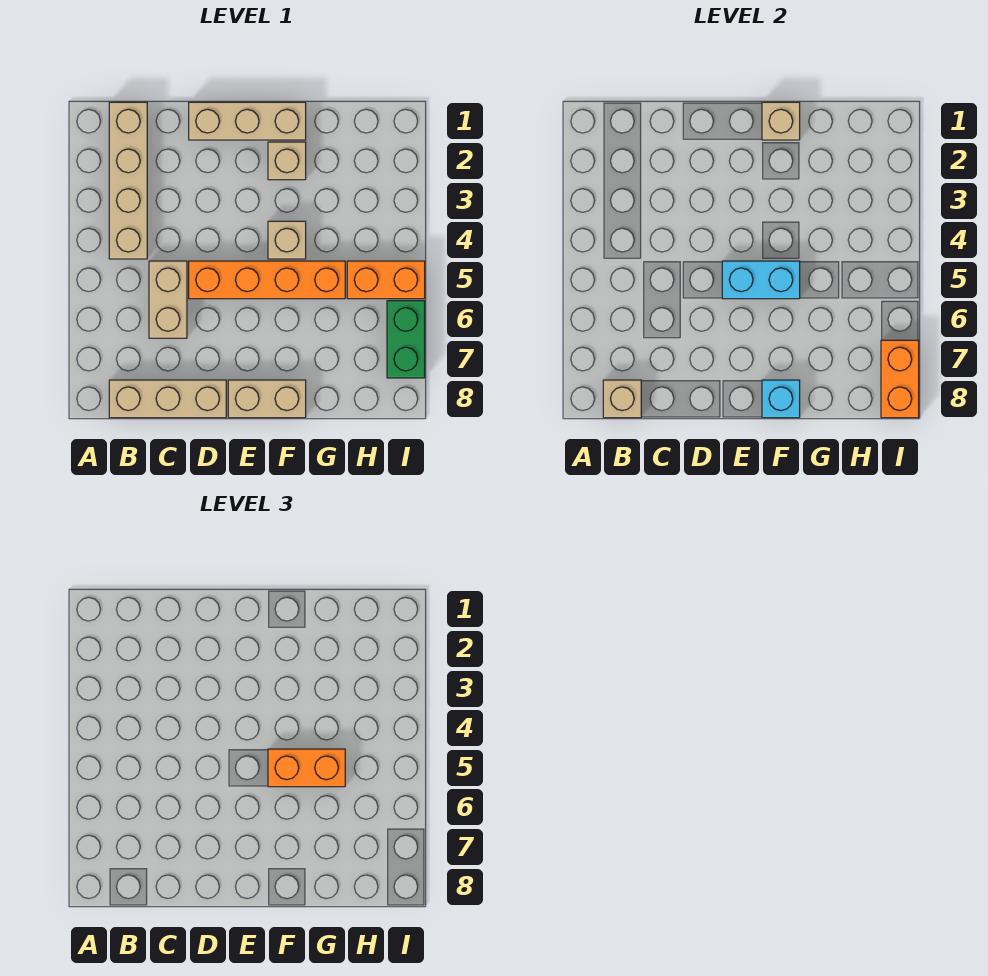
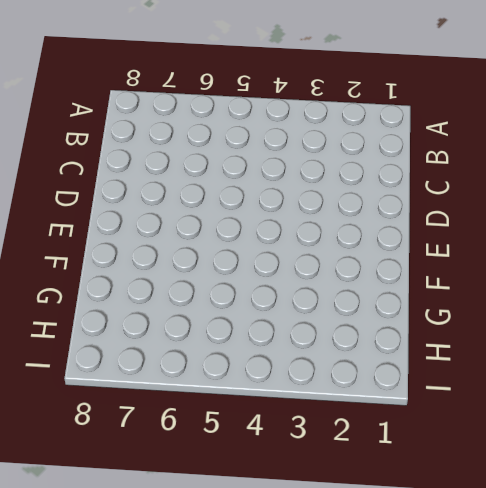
none -> tan 1x4 brick [109,102,147,259]
none -> tan 1x3 brick [109,380,226,418]
none -> tan 1x2 brick [149,261,187,338]

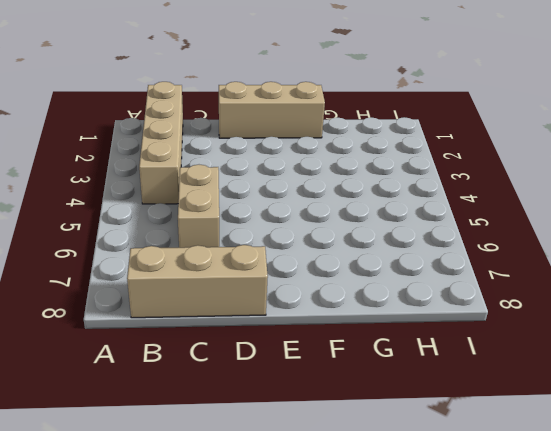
none -> orange 1x4 brick [189,261,345,299]
none -> tan 1x2 brick [228,380,306,418]
none -> tan 1x1 brick [268,142,306,180]

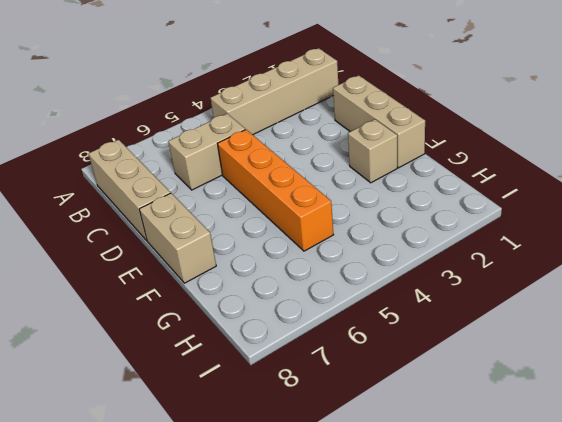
none -> tan 1x1 brick [268,221,306,259]
none -> orange 1x2 brick [347,261,425,299]
none -> green 1x2 brick [387,301,425,378]

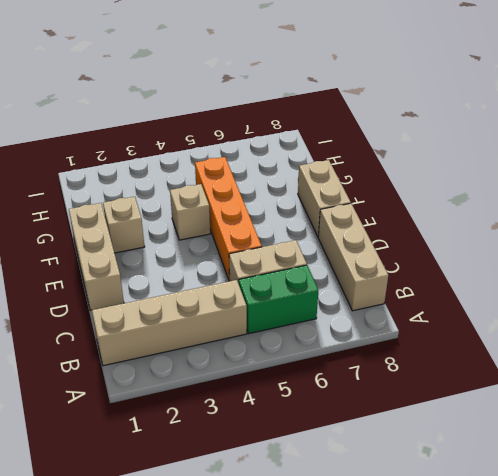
green 1x2 brick [239,265,319,334] -> green 1x2 brick moved to [387,301,425,378]
none -> orange 1x2 brick [347,261,425,299]
none -> tan 1x1 brick [603,380,641,418]
none -> cyan 1x2 brick [722,261,800,299]

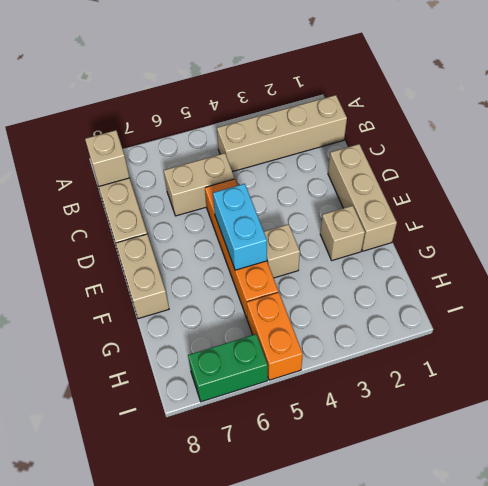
none -> tan 1x1 brick [762,102,800,140]
none -> cyan 1x1 brick [762,380,800,418]
none -> orange 1x2 brick [881,340,919,418]

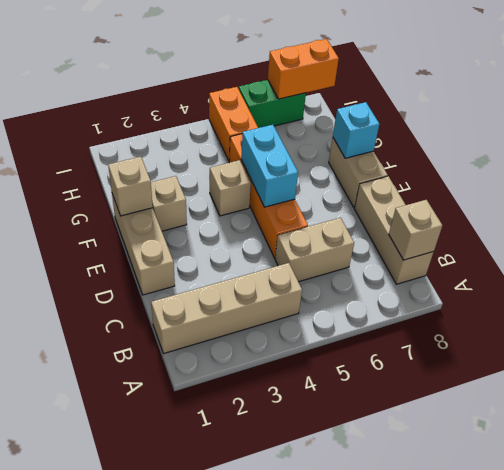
none -> orange 1x2 brick [268,749,345,787]

